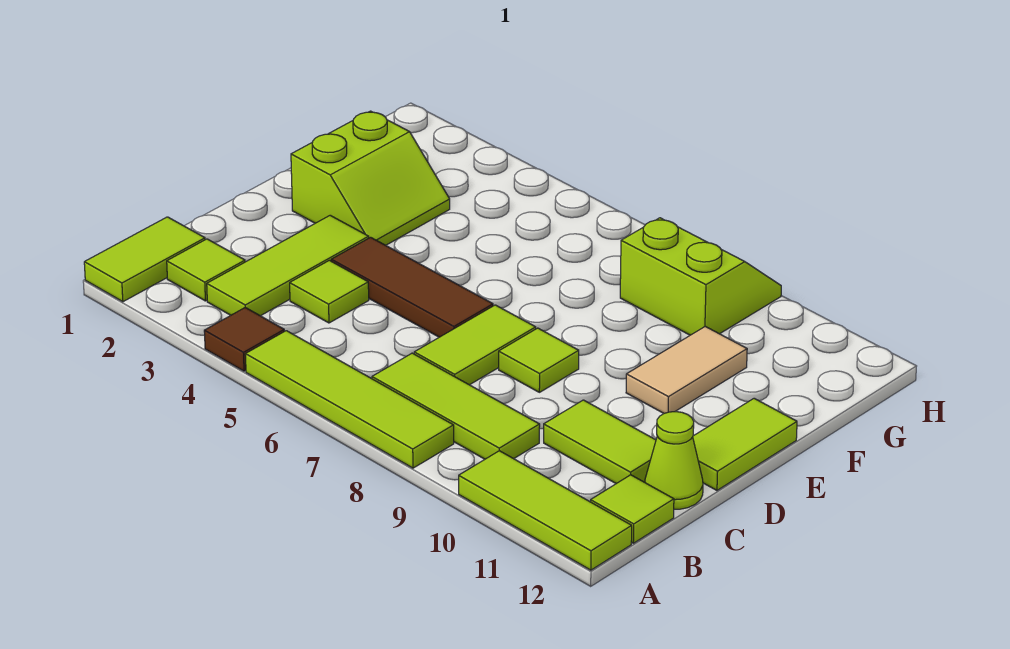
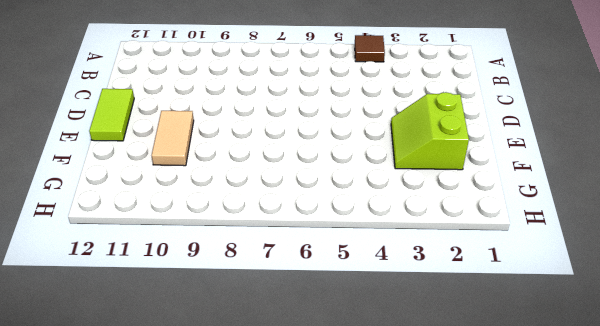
none -> lime 1x2 tile [84,217,205,302]
none -> lime 1x4 tile [245,331,454,468]
none -> lime 1x3 tile [459,451,632,570]

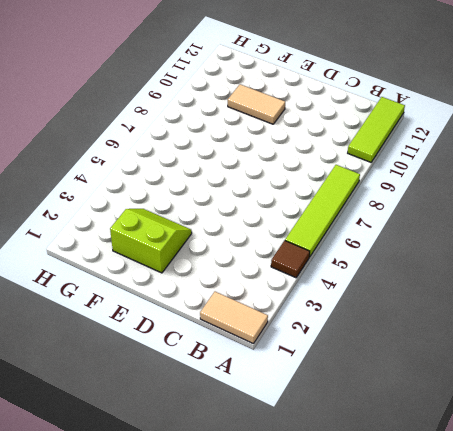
tan 1x2 tile [200,292,268,344] -> lime 1x2 tile [84,217,205,302]
none -> lime 1x1 tile [167,239,245,301]
none -> lime 1x3 tile [207,215,369,316]
none -> lime 1x3 tile [372,353,540,459]

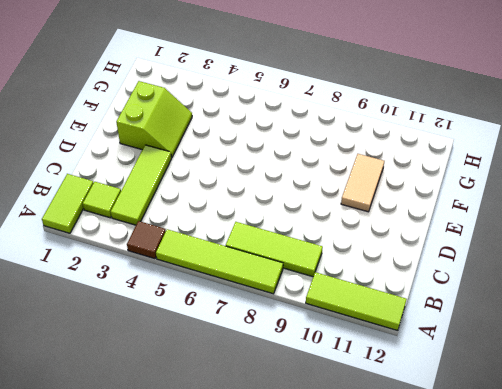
none -> lime 1x1 tile [591,475,674,543]
none -> lime 1x1 tile [290,260,369,323]
none -> lime 1x2 tile [414,305,536,385]

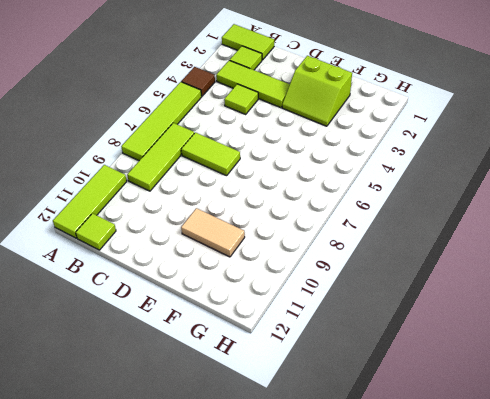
none -> lime 1x2 tile [544,400,656,484]
none -> lime 1x1 cone [645,412,703,509]
none -> brown 1x3 tile [331,237,493,337]

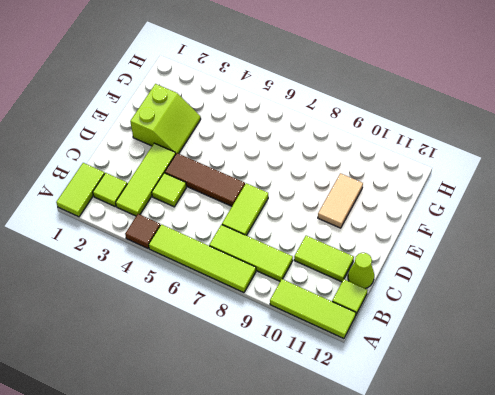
none -> lime 1x1 tile [499,328,579,392]
none -> lime 1x2 tile [693,398,797,490]
none -> lime 2x2 slope [620,218,781,335]

